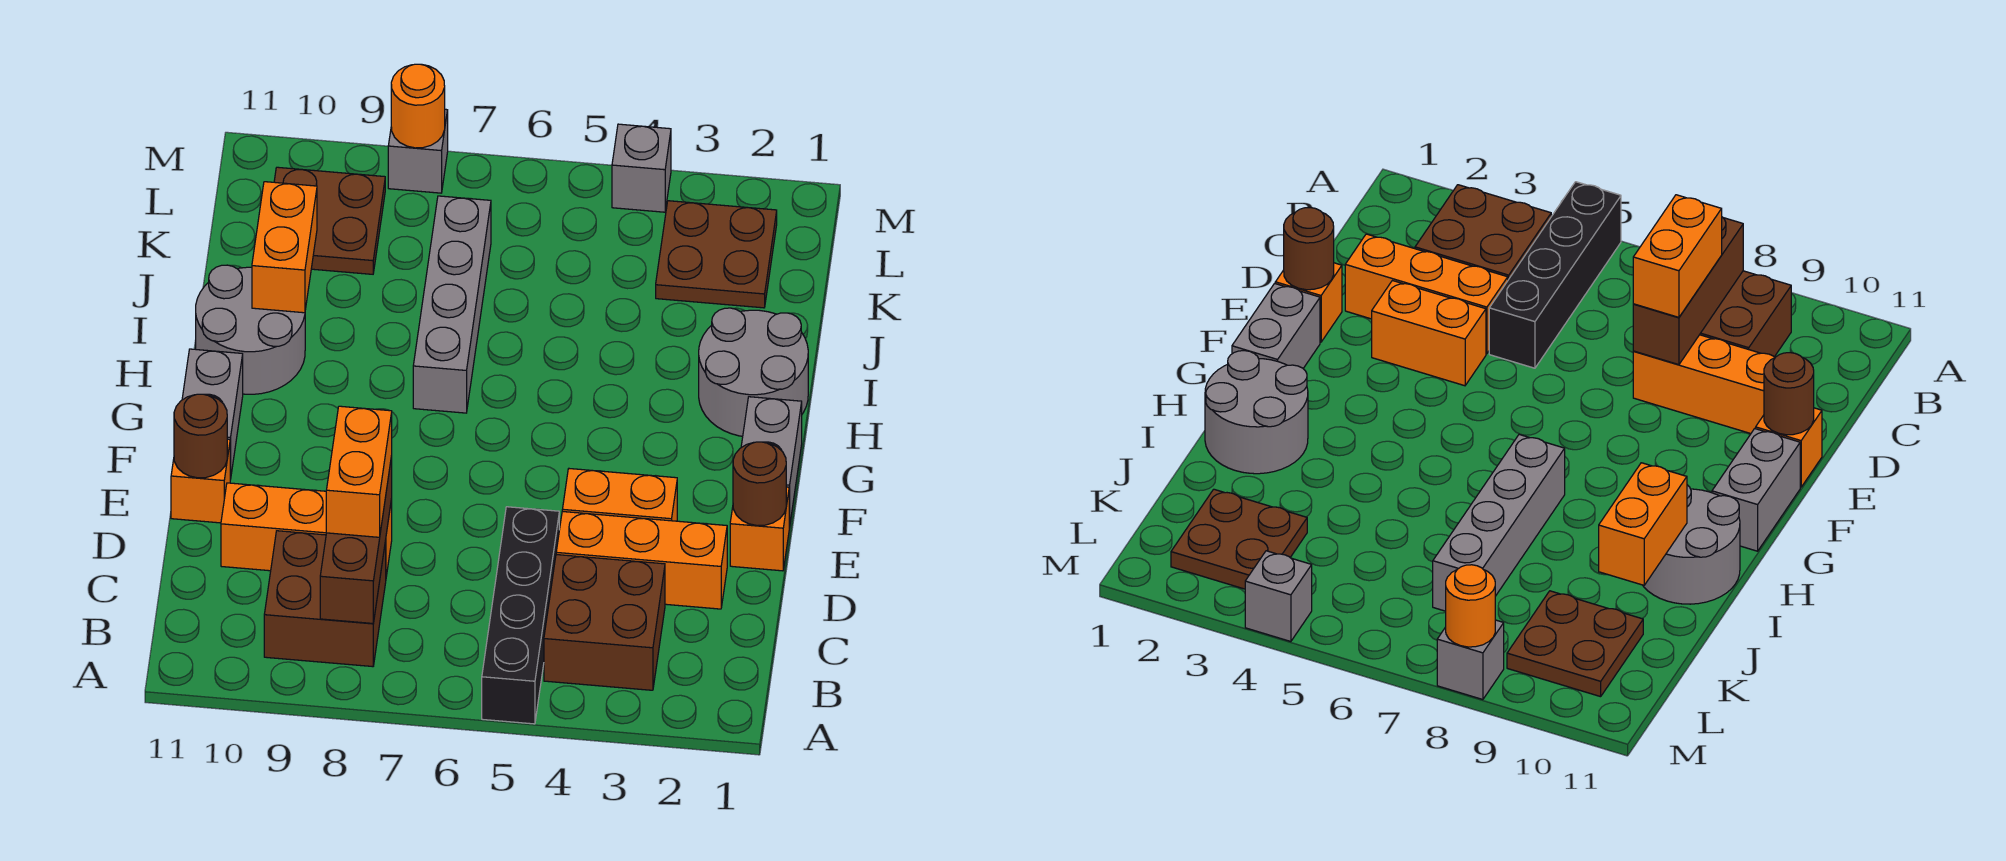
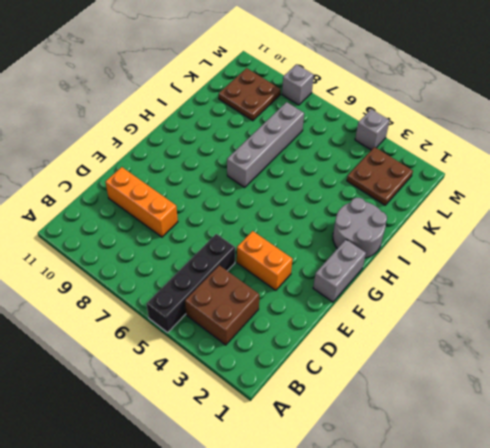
none -> brown 2x2 brick [264,531,386,667]
none -> orange 1x3 brick [556,511,727,609]
none -> orange 1x1 brick [730,487,789,571]

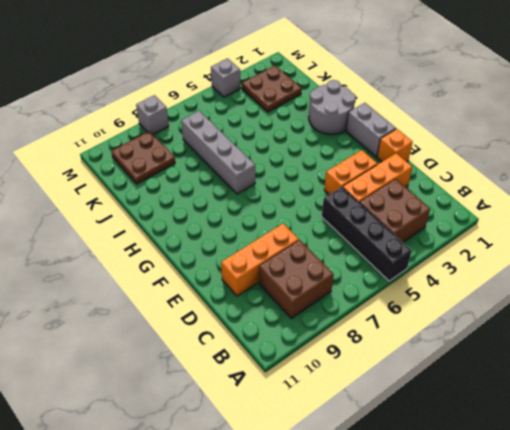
none -> orange 1x1 brick [171,439,230,523]
none -> grey 1x2 brick [182,349,243,480]
none -> grey 2x2 round brick [196,265,305,394]

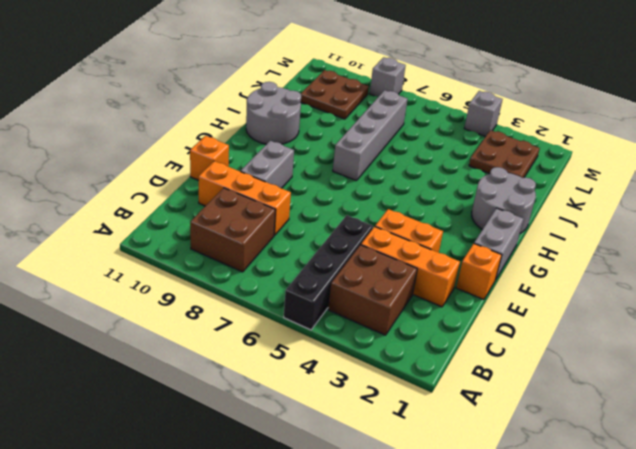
grey 1x2 brick [241,141,294,188] -> grey 1x2 brick moved to [182,349,243,480]
none -> brown 1x3 brick [320,456,392,623]
none -> brown 1x1 round brick [733,442,786,526]
none -> brown 1x1 round brick [174,394,227,478]

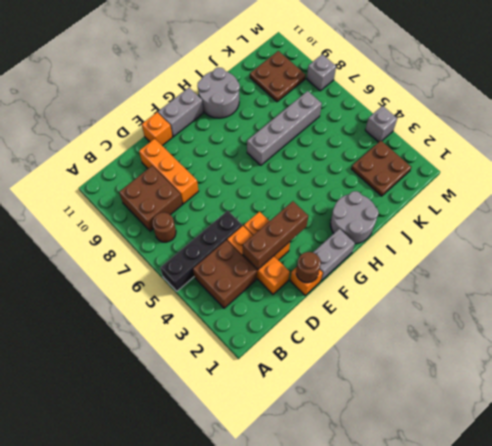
brown 1x1 round brick [152,213,176,242] -> brown 1x1 round brick moved to [174,394,227,478]
brown 1x3 brick [243,201,308,270] -> brown 1x3 brick moved to [320,456,392,623]
none -> orange 1x2 brick [252,182,317,313]
none -> orange 1x1 round brick [391,64,445,148]
none -> orange 1x2 brick [326,406,392,537]

